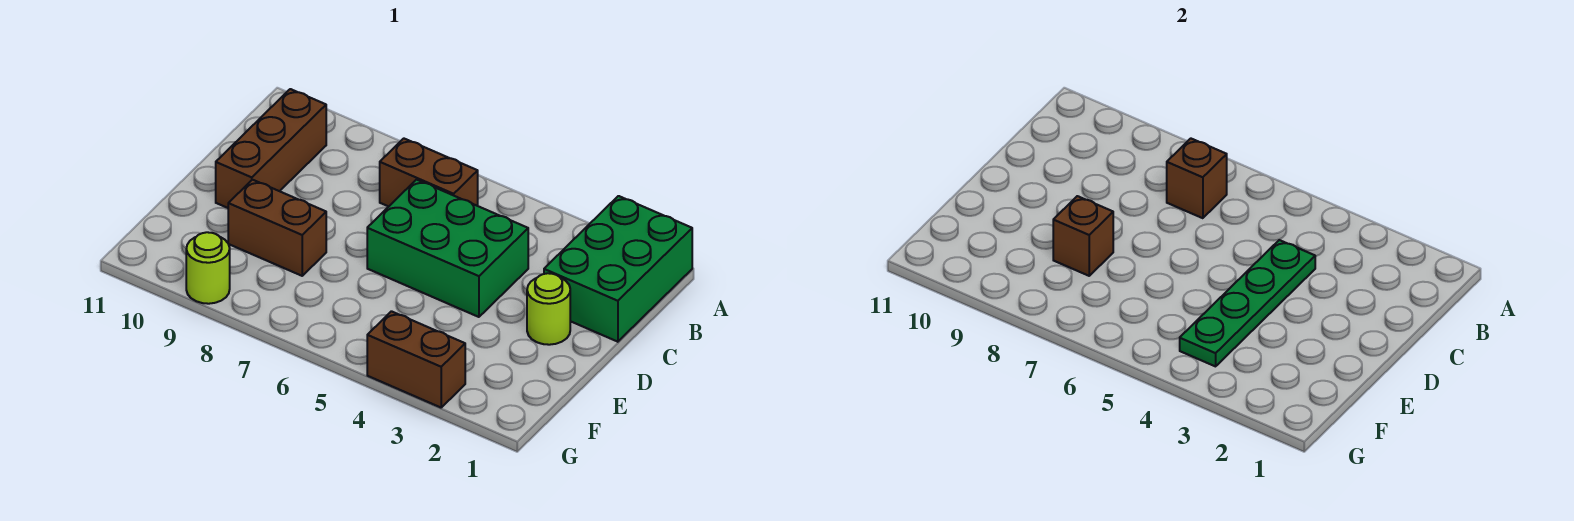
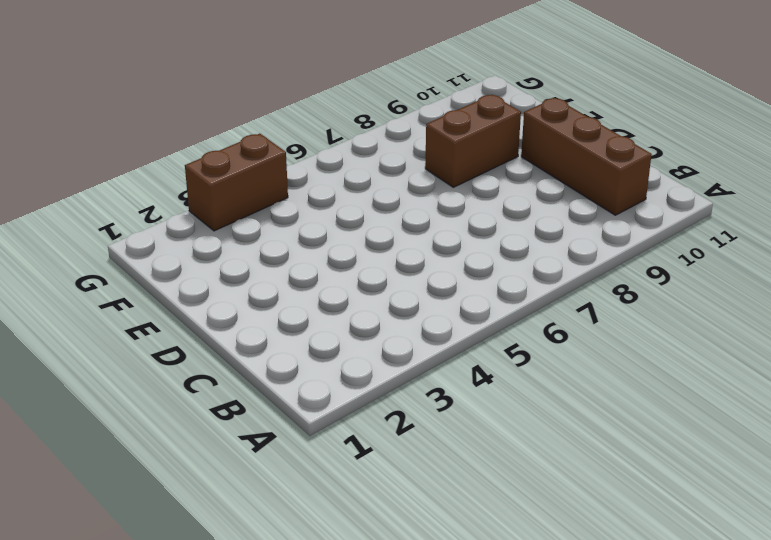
none -> green 2x3 brick [544,196,692,342]
none -> brown 1x2 brick [380,139,478,207]

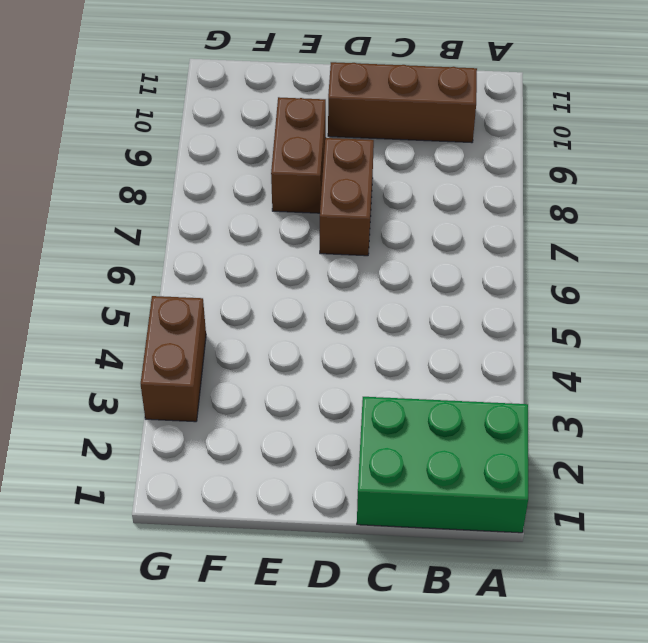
brown 1x2 brick [320,138,374,256] -> brown 1x2 brick moved to [380,139,478,207]
none -> green 2x3 brick [367,180,528,317]
none -> lime 1x1 round brick [527,273,570,345]

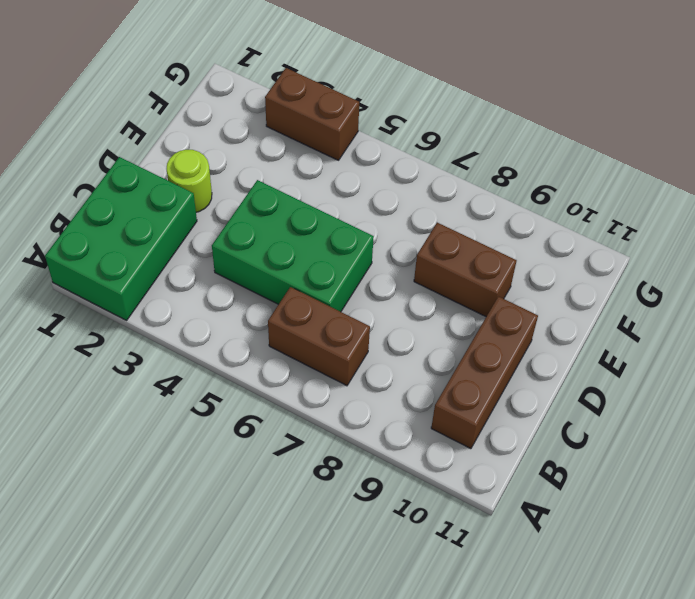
none -> lime 1x1 round brick [186,232,230,304]
none -> brown 1x1 brick [1167,139,1227,218]

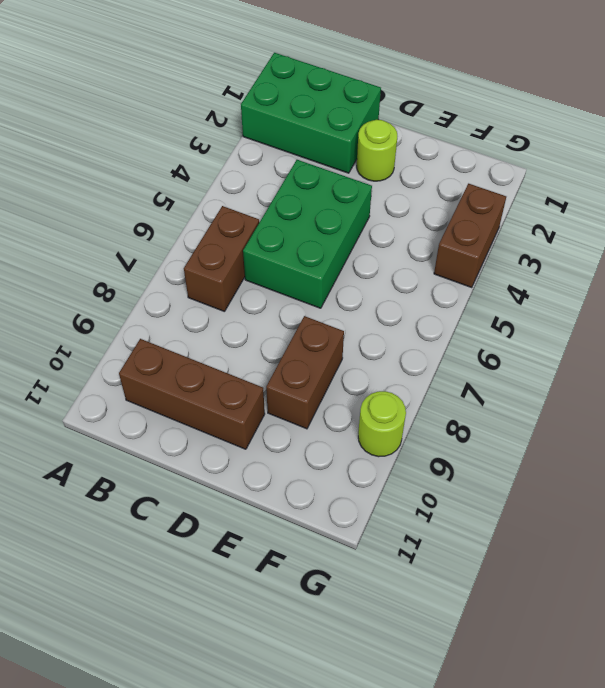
none -> brown 1x1 brick [1167,139,1227,218]
none -> green 1x4 plate [1180,240,1315,366]

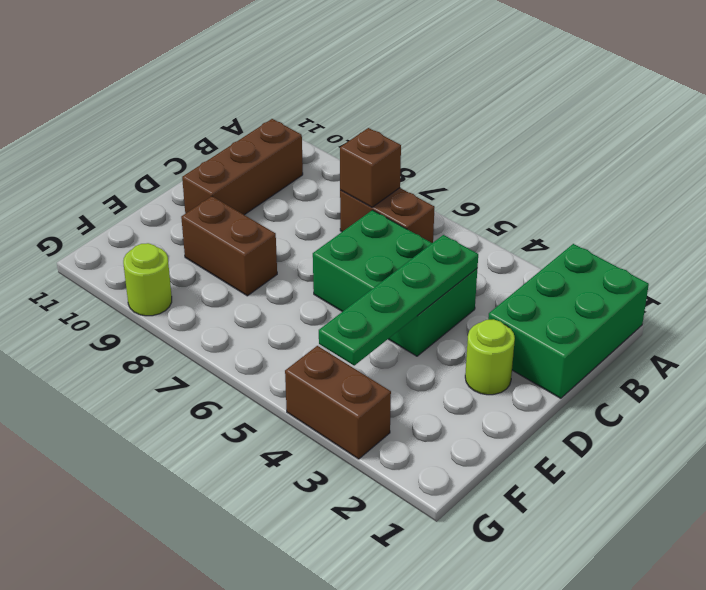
none -> brown 1x1 brick [1053,196,1113,276]

